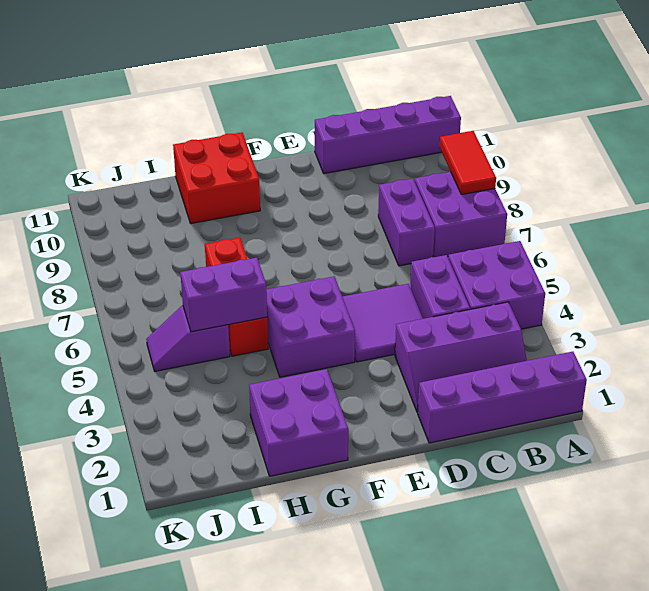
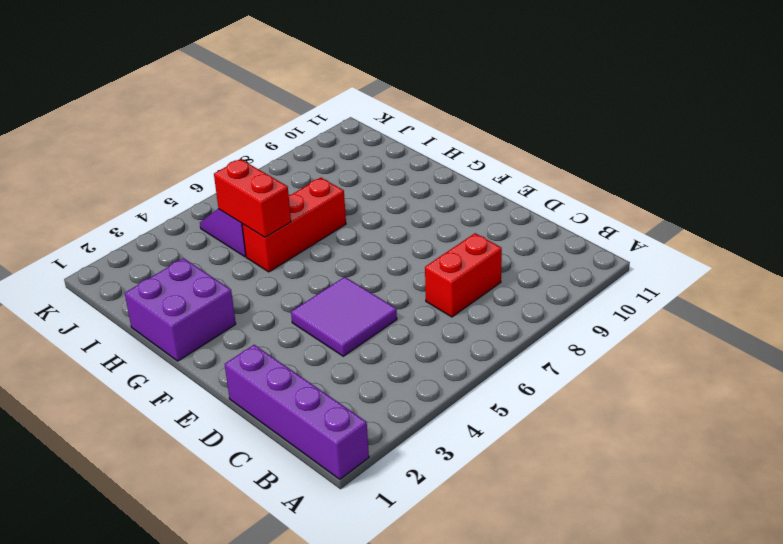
red 1x2 brick [425,233,502,317] -> purple 1x2 brick [378,179,435,266]
red 1x2 brick [214,159,291,237] -> purple 1x2 brick [180,258,267,332]
none -> purple 2x2 brick [448,241,545,329]
none -> purple 2x2 brick [415,172,507,257]
none -> purple 1x4 brick [315,96,461,174]

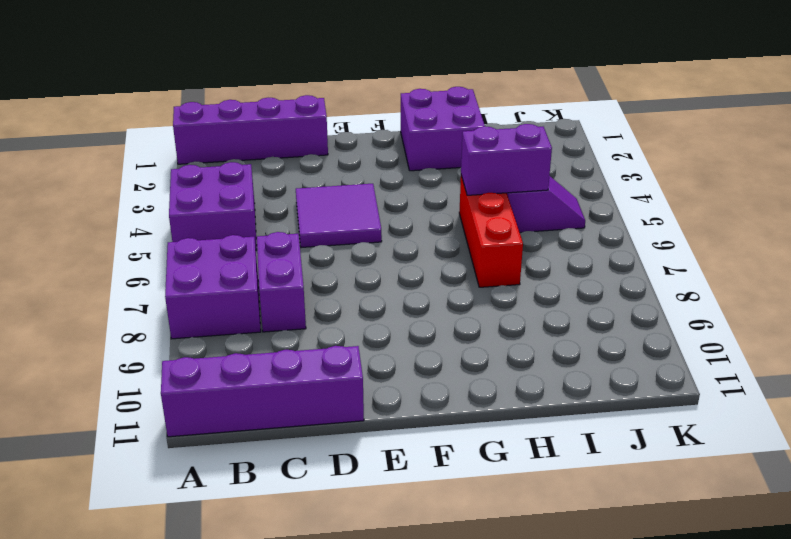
none -> purple 2x3 slope [395,302,527,413]
none -> purple 1x2 brick [410,255,470,319]
none -> purple 2x2 brick [266,277,355,377]

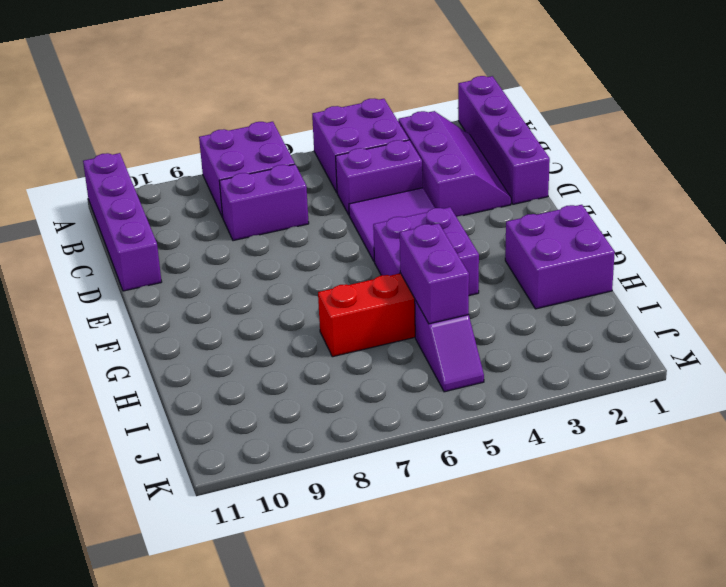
none -> red 2x2 brick [173,132,260,224]
none -> red 1x2 tile [440,131,496,195]

